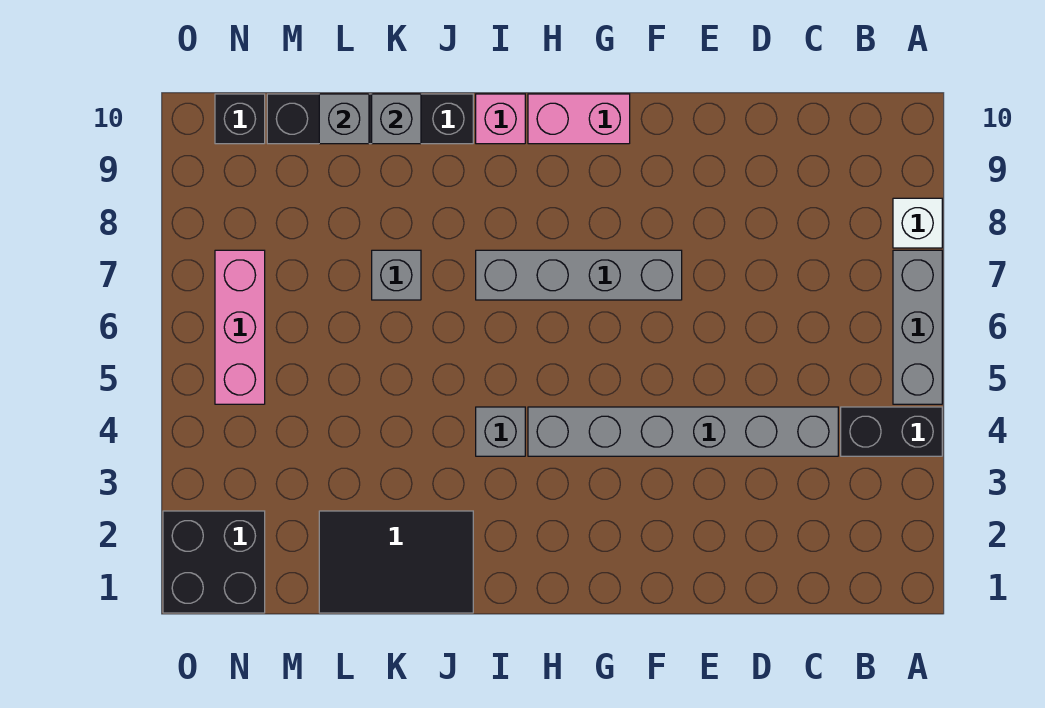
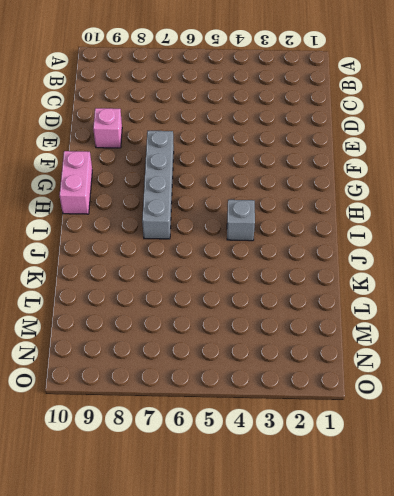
pink 1x1 brick [93,108,122,148] -> pink 1x1 brick moved to [476,94,525,144]
none -> black 1x2 brick [841,407,942,456]
none -> grey 1x3 brick [893,250,942,404]
none -> white 1x1 brick [893,198,942,248]

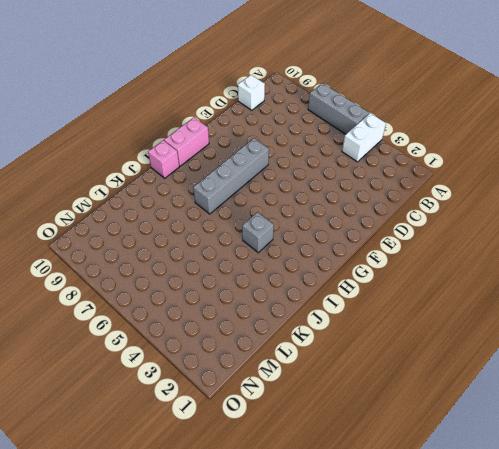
white 1x2 brick [342,113,386,162] -> black 1x2 brick [841,407,942,456]
white 1x1 brick [238,75,265,110] -> white 1x1 brick moved to [893,198,942,248]
none -> grey 1x6 brick [528,407,838,456]
none -> black 2x3 tile [319,511,473,613]
none -> black 1x4 brick [267,94,473,144]

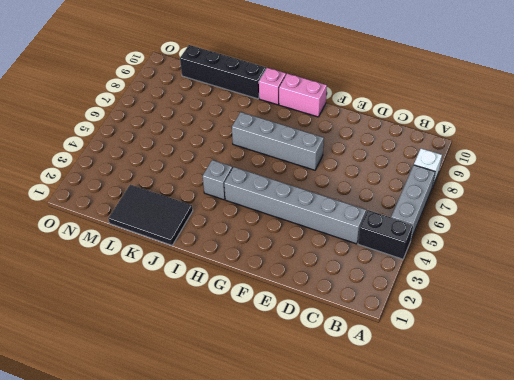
none -> grey 1x1 brick [372,250,421,300]
none -> black 2x2 brick [163,511,265,613]
none -> pink 1x3 brick [215,250,265,404]

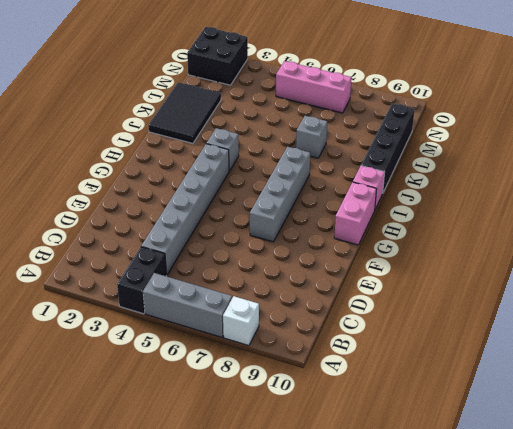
none -> black 1x1 brick [215,94,265,144]
none -> grey 1x1 brick [372,94,421,144]
none -> grey 1x1 brick [319,94,369,144]

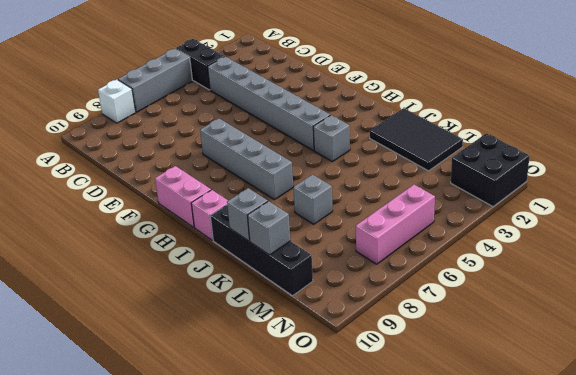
none -> black 1x1 brick [215,94,265,144]

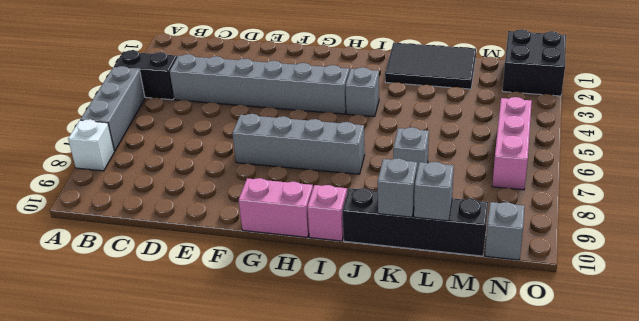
grey 1x1 brick [485,202,525,260] -> black 1x1 brick [215,94,265,144]

